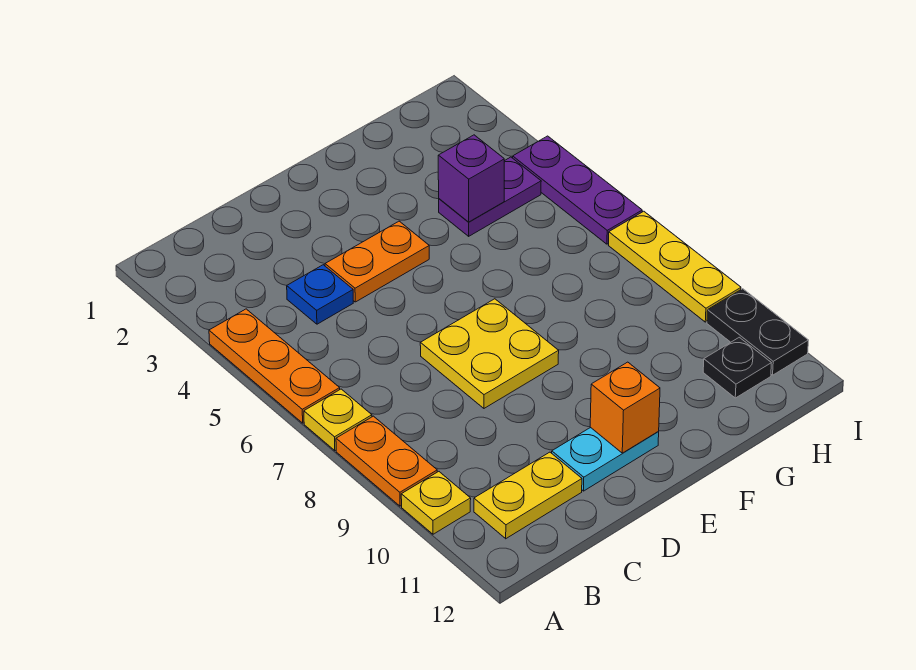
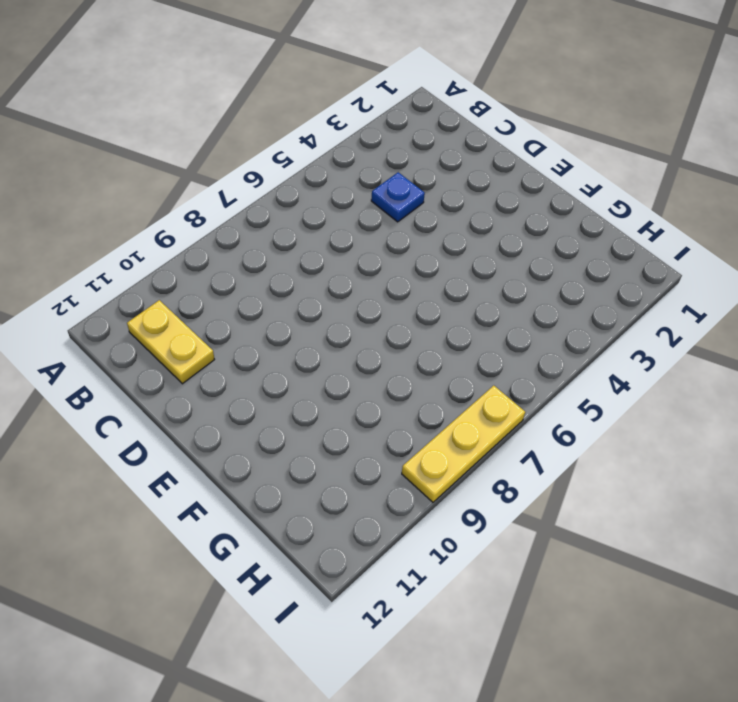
none -> orange 1x3 plate [209,309,340,423]
none -> yellow 1x1 plate [304,389,372,451]
none -> orange 1x2 plate [336,416,437,506]

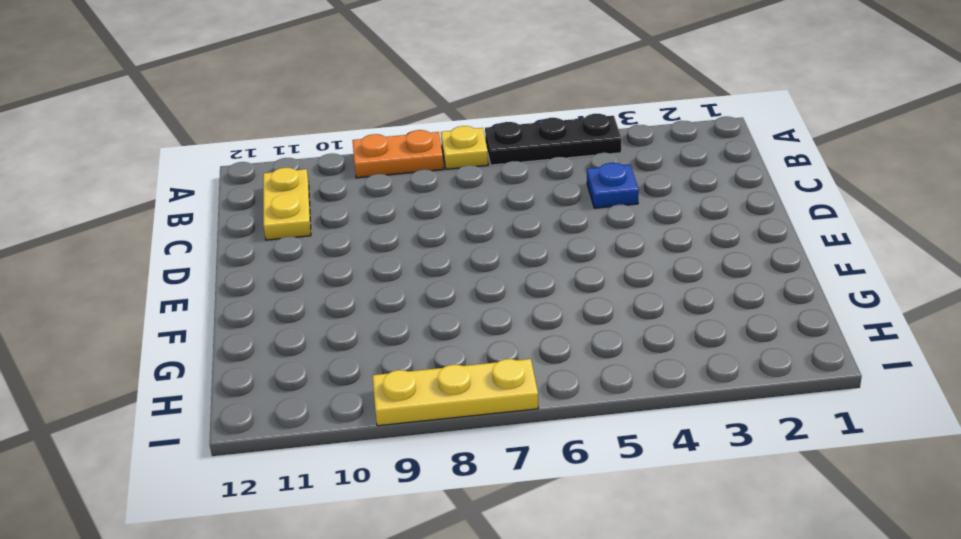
black 1x3 plate [485,114,621,165] -> orange 1x3 plate [209,309,340,423]
none -> yellow 1x1 plate [401,472,471,534]
none -> orange 1x2 plate [325,221,429,302]
none -> yellow 2x2 plate [420,299,559,408]

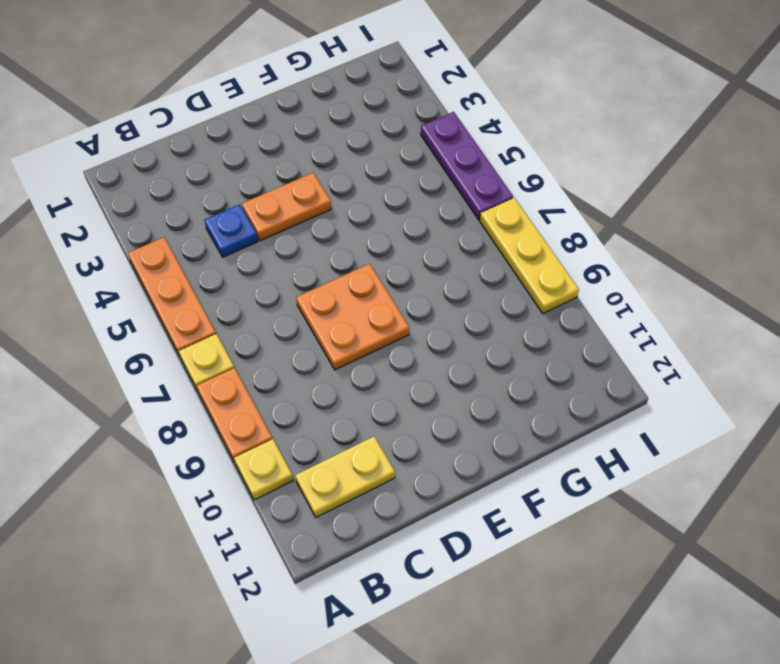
orange 2x2 plate [296,264,409,370] -> yellow 2x2 plate [420,299,559,408]
none -> cyan 1x2 plate [552,427,659,491]
none -> purple 1x2 plate [439,157,541,236]
none -> black 1x1 plate [703,337,771,398]

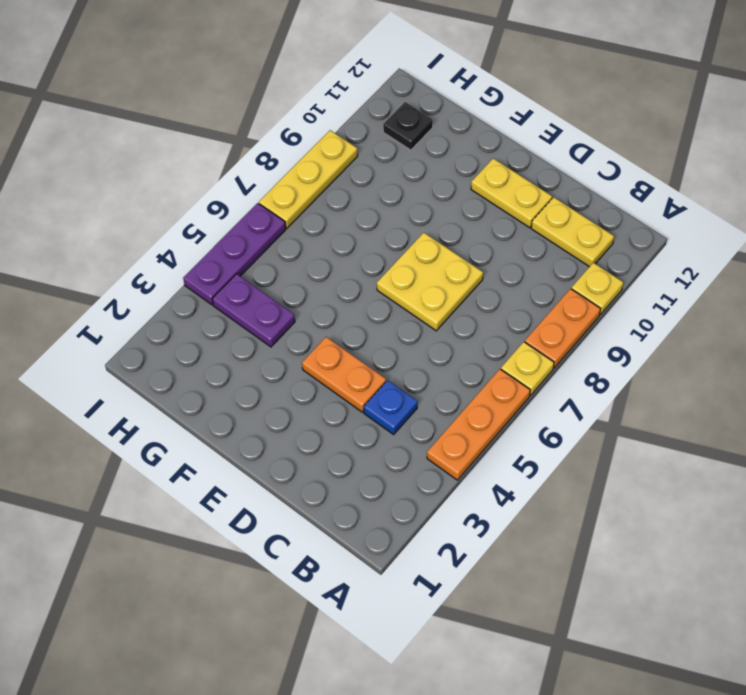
yellow 1x2 plate [471,158,552,228] -> cyan 1x2 plate [552,427,659,491]
none -> black 1x2 plate [707,289,808,375]
none -> orange 1x1 brick [590,362,660,453]
none -> purple 1x1 brick [438,135,504,222]

